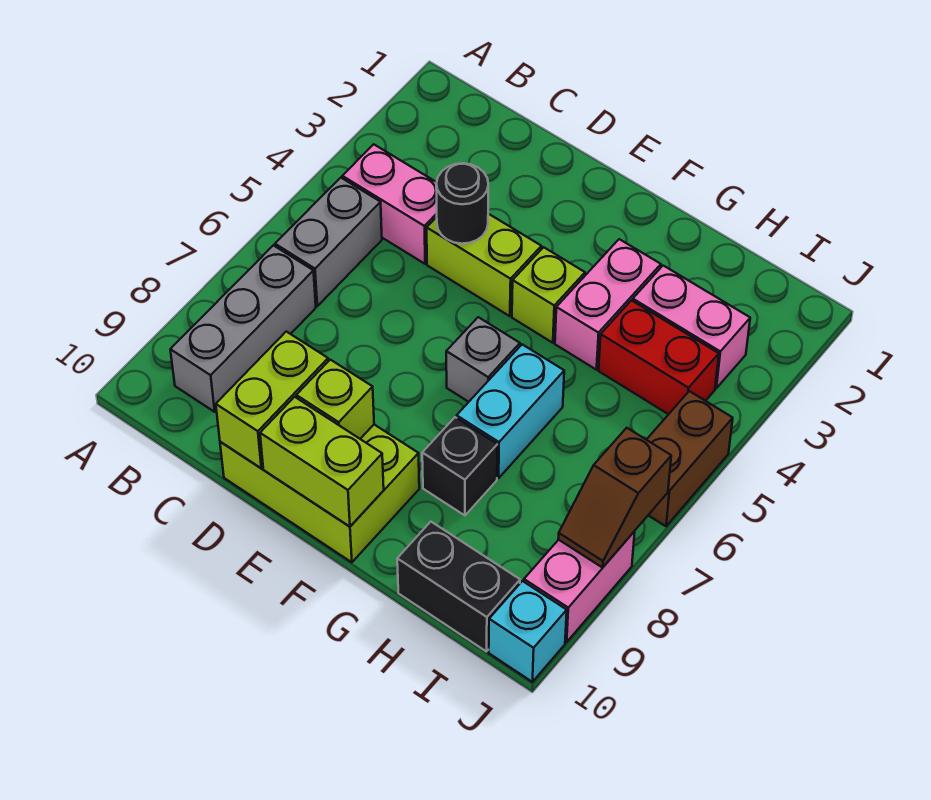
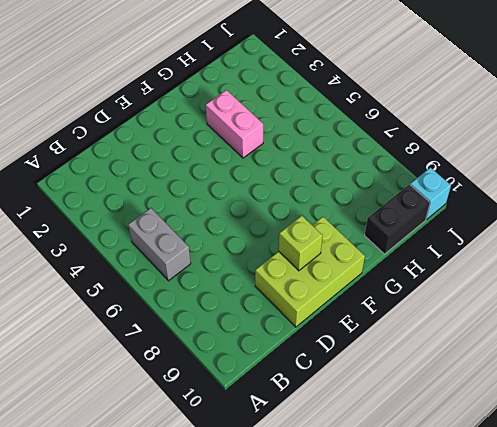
none -> pink 1x2 brick [342,144,437,264]
none -> grey 1x3 brick [170,245,316,412]
none -> lime 1x2 brick [427,214,541,316]

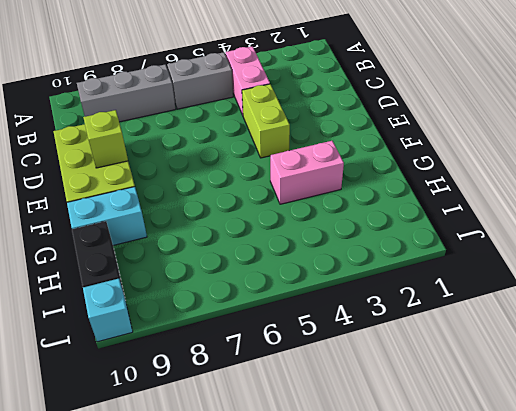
cyan 1x2 brick [67,187,147,245] -> cyan 1x2 brick moved to [457,344,564,478]
none -> lime 1x1 brick [512,247,585,343]
none -> grey 1x1 brick [446,317,520,402]
none -> black 1x1 brick [422,417,498,515]

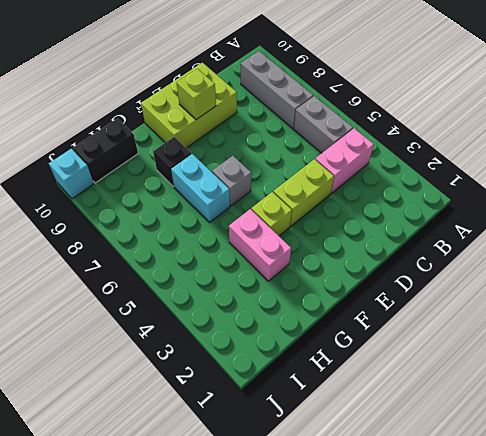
none -> pink 1x2 brick [633,266,750,388]
none -> red 1x2 brick [599,300,719,414]
none -> brown 1x2 brick [647,391,733,526]

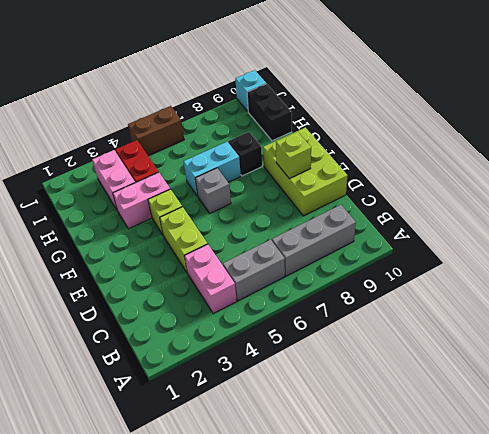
none -> pink 1x2 brick [524,531,635,642]
none -> black 1x1 round brick [436,163,488,244]
none -> lime 1x2 brick [216,332,328,468]

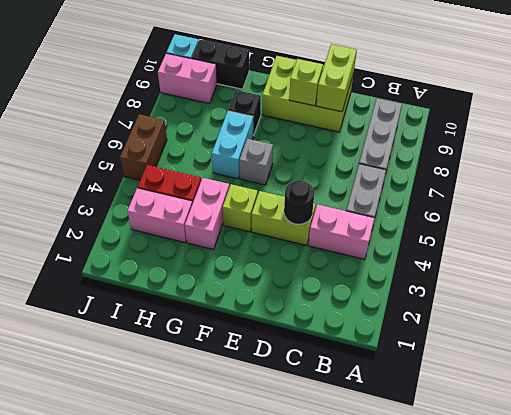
pink 1x2 brick [158,53,217,103] -> pink 1x2 brick turned to [524,531,635,642]
none -> lime 1x2 brick [260,397,384,527]
none -> brown 1x2 slope [558,428,671,568]

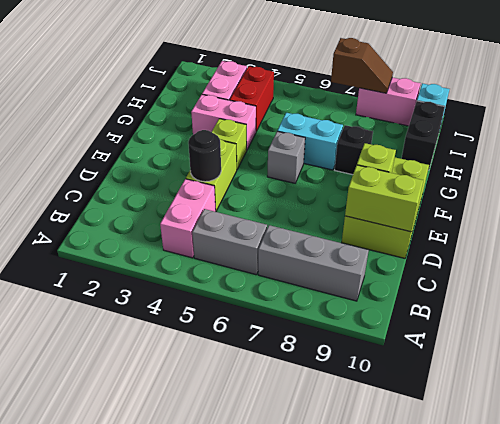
none -> brown 1x2 brick [647,391,733,526]
none -> lime 1x2 brick [260,397,384,527]

